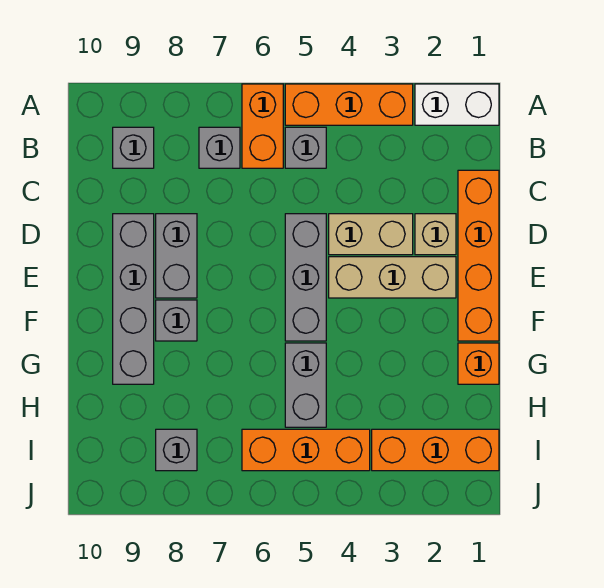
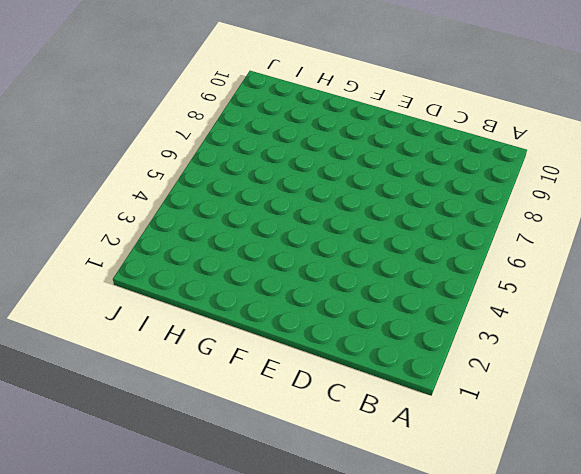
none -> white 1x2 brick [415,84,499,125]
none -> orange 1x3 brick [285,84,413,125]
none -> orange 1x2 brick [242,84,283,168]

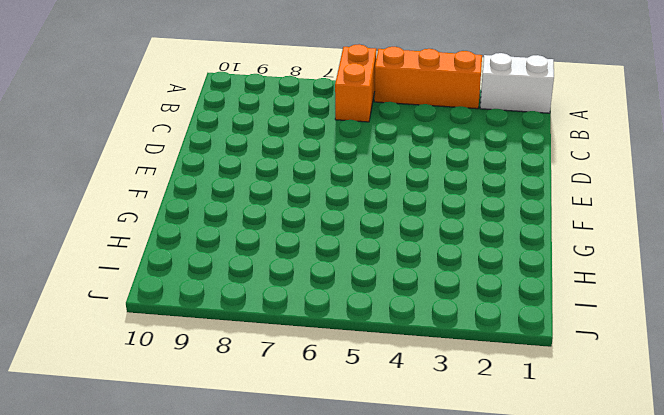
none -> grey 1x1 brick [285,127,326,168]
none -> grey 1x1 brick [199,127,240,168]
none -> grey 1x1 brick [113,127,154,168]

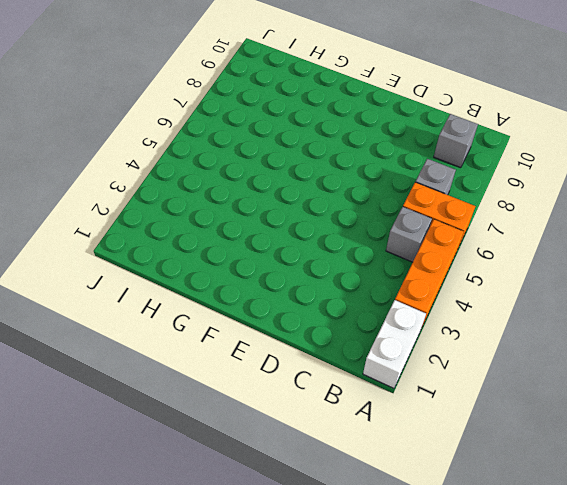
none -> orange 1x4 brick [458,170,499,341]
none -> tan 1x1 brick [415,214,456,255]
none -> tan 1x2 brick [329,214,413,255]

